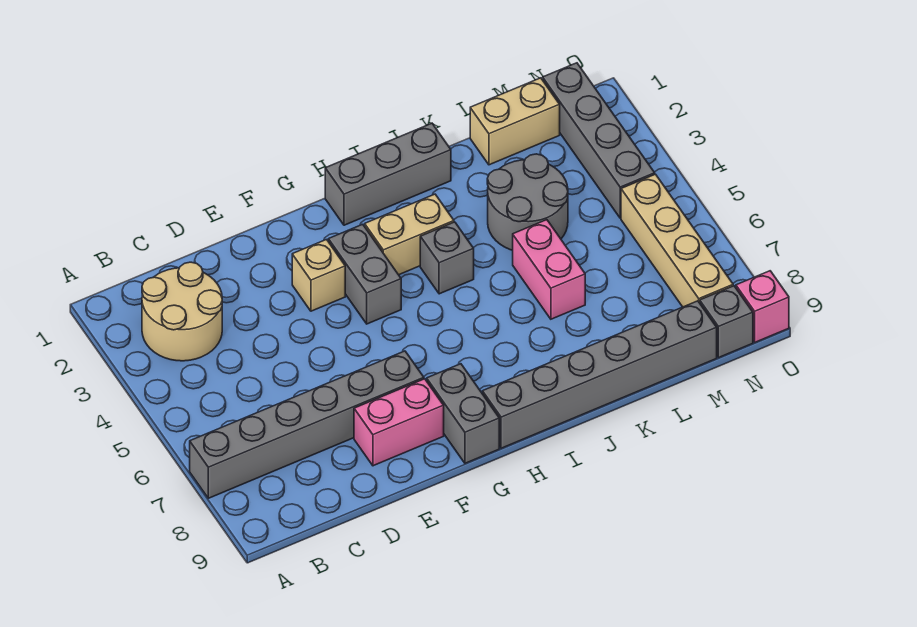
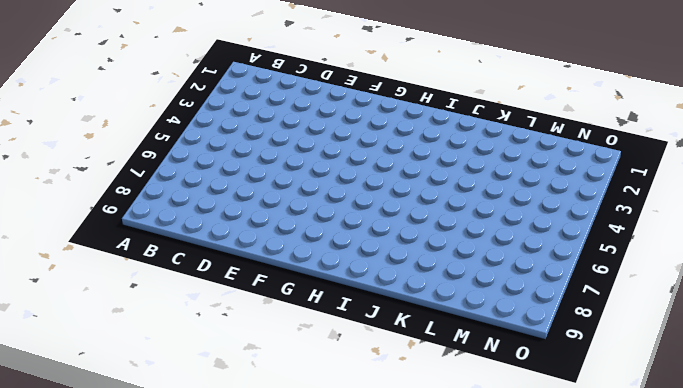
none -> grey 1x6 brick [190,351,424,498]
none -> tan 2x2 round brick [142,262,222,361]
none -> pink 1x2 brick [354,379,444,466]

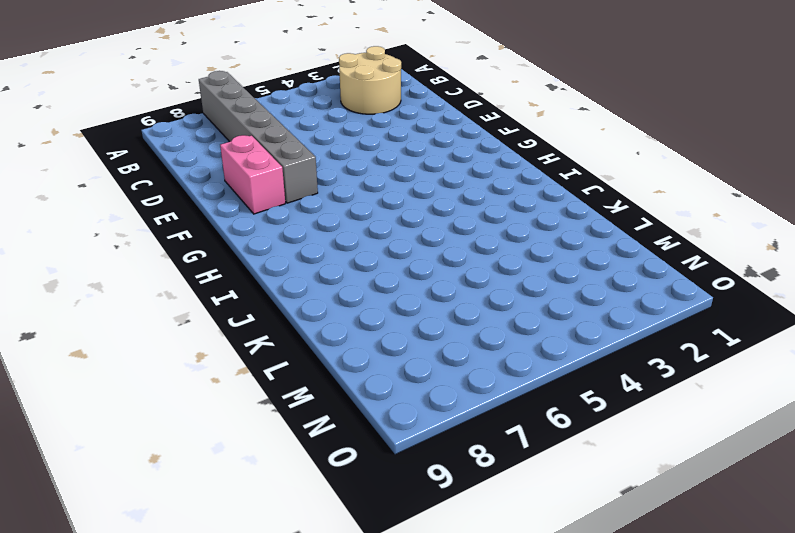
none -> tan 1x1 brick [292,240,345,311]
none -> grey 1x2 brick [328,224,401,324]
none -> grey 1x2 brick [427,364,499,463]

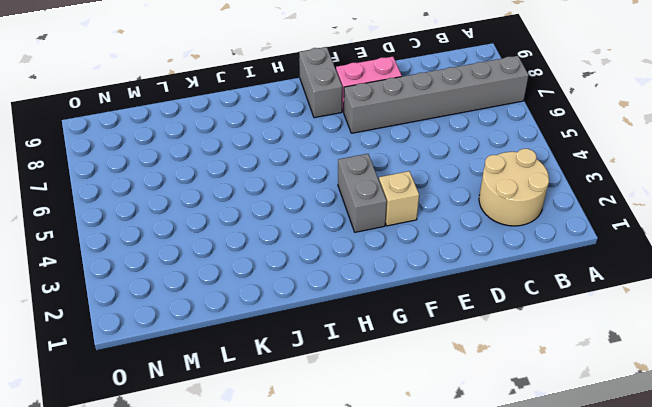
none -> grey 1x3 brick [325,123,451,225]
none -> tan 1x2 brick [365,194,454,275]
none -> grey 1x6 brick [482,301,717,448]

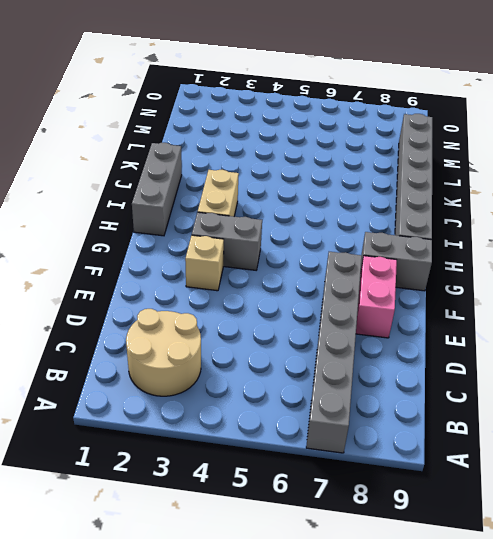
none -> grey 1x1 brick [420,222,474,294]
none -> grey 2x2 round brick [487,154,568,250]
none -> pink 1x2 brick [513,220,585,319]

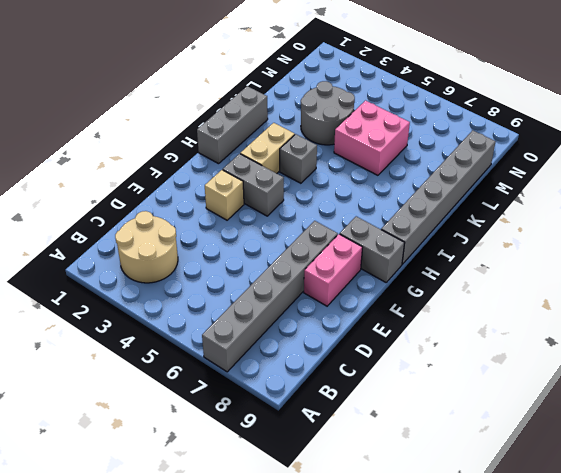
pink 2x2 brick [334,101,410,175] -> pink 1x2 brick [513,220,585,319]
none -> tan 1x2 brick [470,78,560,165]
none -> grey 1x4 brick [543,63,655,218]
none -> tan 1x4 brick [621,174,733,307]

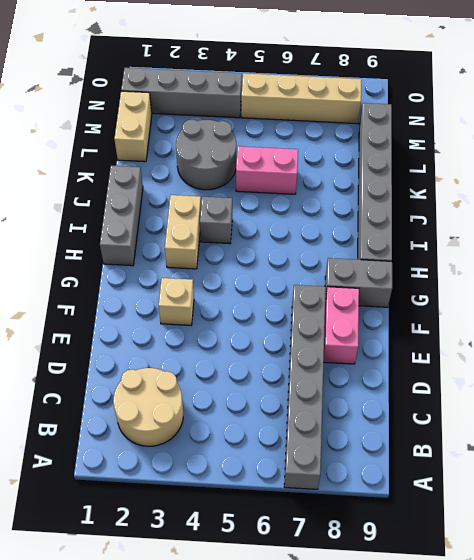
none -> grey 1x2 brick [328,224,401,324]
none -> grey 1x1 brick [700,286,753,358]
none -> pink 1x1 brick [736,271,789,342]

